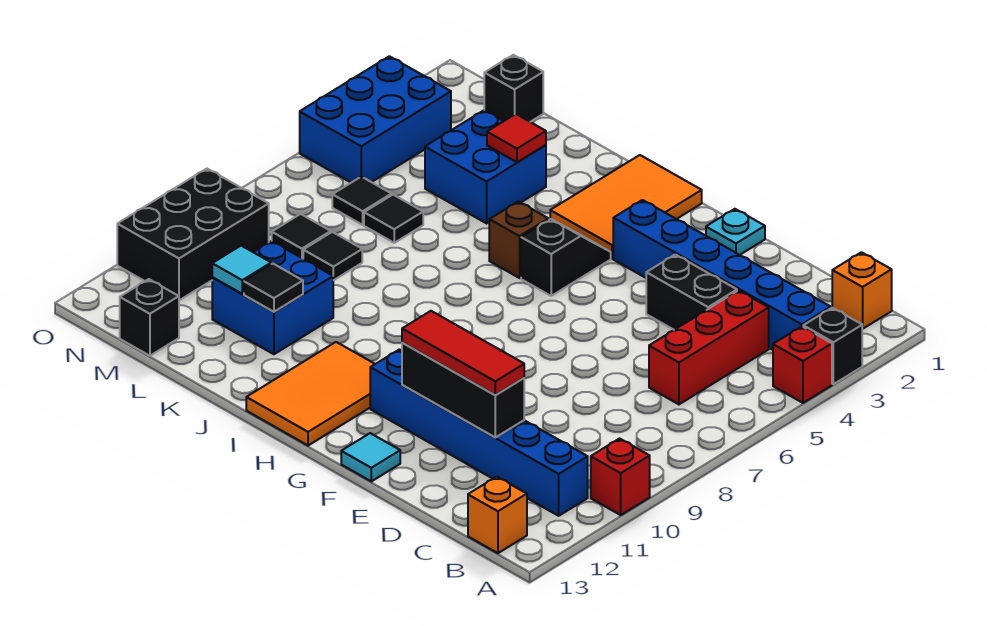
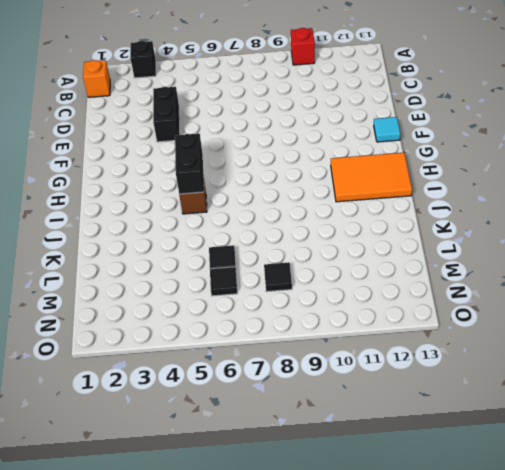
black 1x2 brick [175,134,204,194] -> none
none -> red 1x1 brick [773,326,832,403]
none -> blue 1x6 brick [613,200,831,350]
none -> blue 1x6 brick [370,349,588,516]
none -> orange 1x1 brick [468,477,527,553]

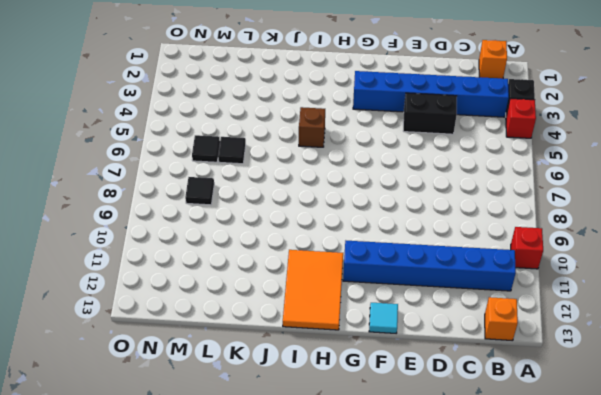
none -> red 1x3 brick [649,290,769,404]
none -> cyan 1x1 plate [706,209,765,255]
none -> orange 2x3 tile [550,155,702,259]
none -> black 1x2 slope [521,219,611,296]

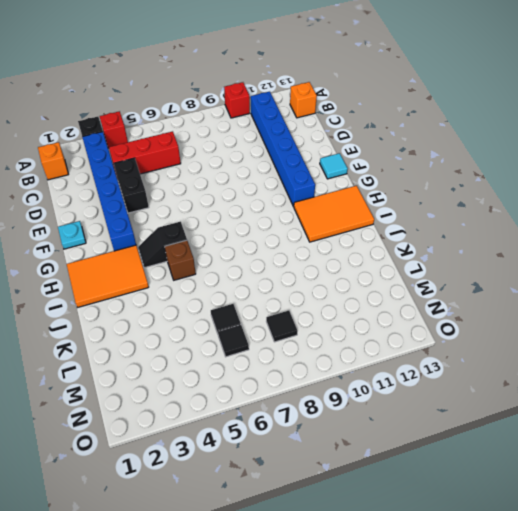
none -> blue 2x2 brick [425,110,546,223]
none -> blue 2x2 brick [212,241,333,354]
none -> black 1x1 tile [303,232,362,280]
none -> black 1x1 brick [484,55,543,122]

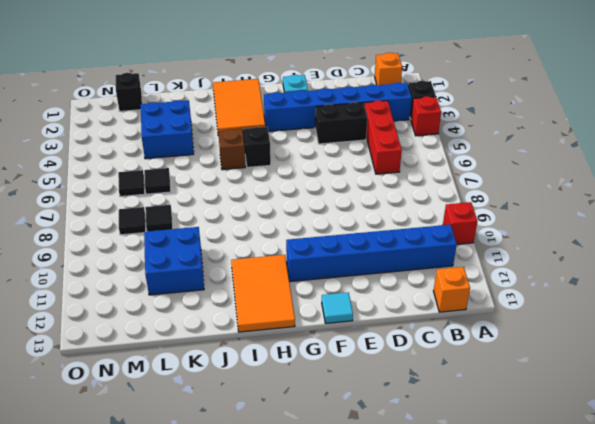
none -> black 1x1 brick [120,279,179,356]
none -> blue 2x3 brick [300,56,451,183]
none -> black 2x3 brick [117,169,269,300]
none -> black 1x3 brick [402,343,524,437]

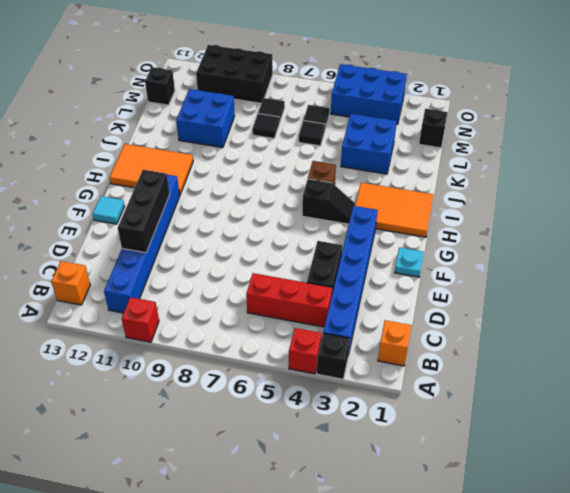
none -> red 1x1 tile [487,114,546,162]
none -> black 1x1 tile [244,264,303,312]
none -> cyan 1x1 tile [212,246,271,294]
none -> red 1x3 tile [402,311,524,395]

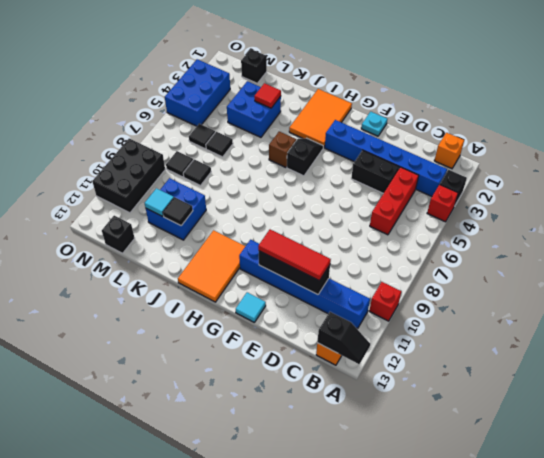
black 1x2 slope [317,312,370,364] -> none

